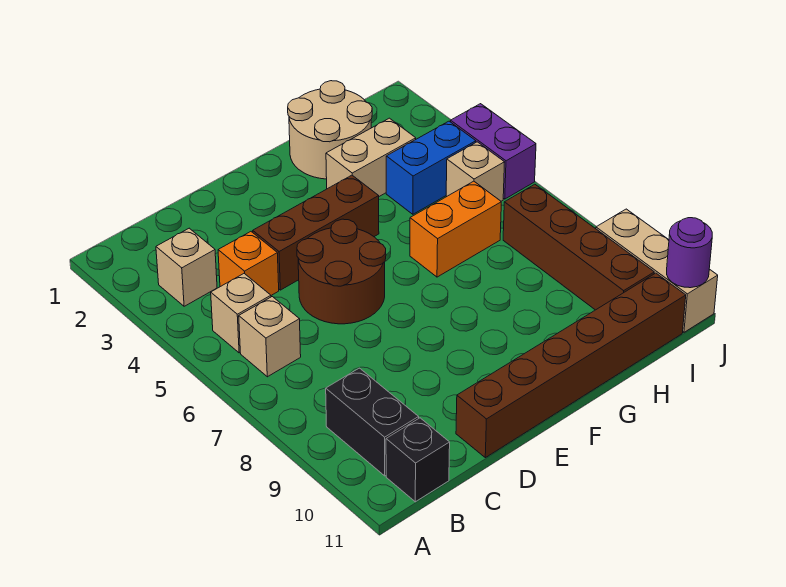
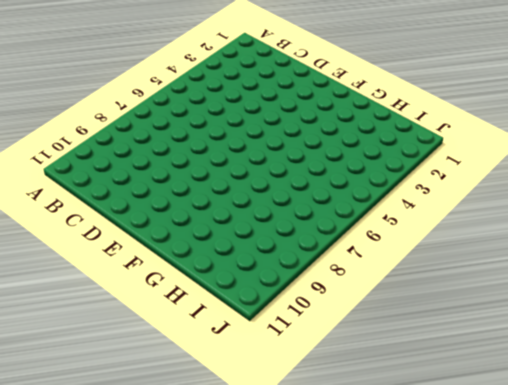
none -> tan 1x1 brick [156,228,217,306]
none -> tan 1x1 brick [211,273,271,353]
none -> tan 1x1 brick [239,297,301,377]

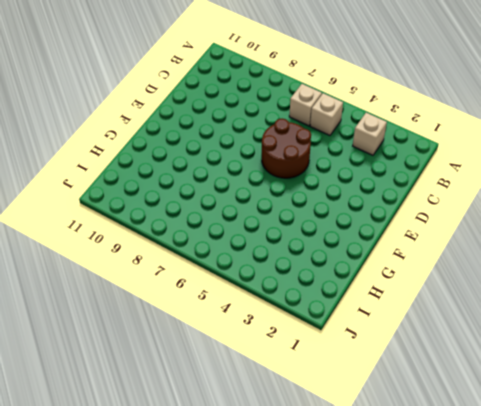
none -> black 1x2 brick [326,368,419,476]
none -> black 1x1 brick [386,418,450,502]
none -> orange 1x1 brick [218,232,279,295]

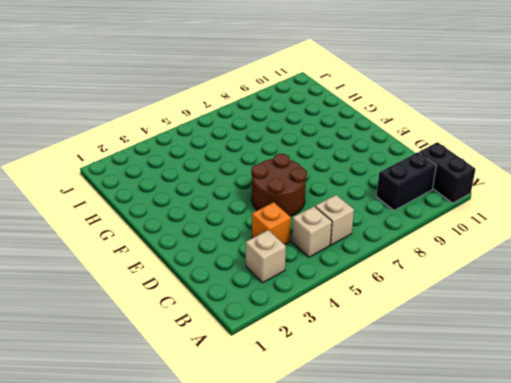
black 1x2 brick [419,142,476,203] -> black 1x1 brick [386,418,450,502]
none -> brown 1x3 brick [253,175,379,290]
none -> brown 1x6 brick [456,273,686,458]
none -> tan 2x2 round brick [288,81,372,179]

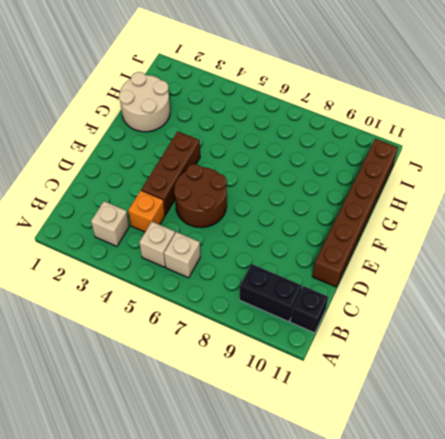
none -> tan 1x2 brick [326,118,416,196]
none -> orange 1x2 brick [410,181,501,277]
none -> blue 1x2 brick [386,121,476,214]

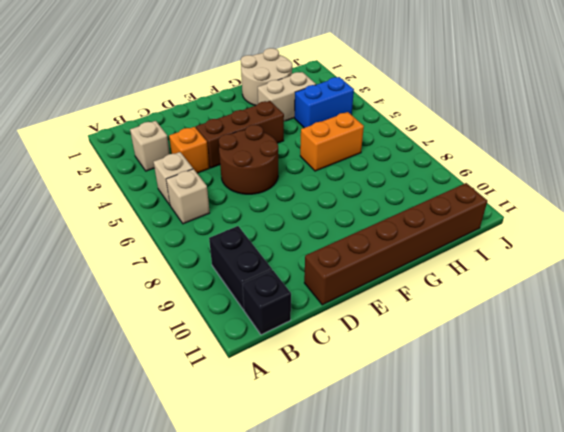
none -> tan 1x1 brick [446,142,505,201]
none -> brown 1x4 brick [503,184,654,310]
none -> purple 1x2 brick [451,104,536,199]

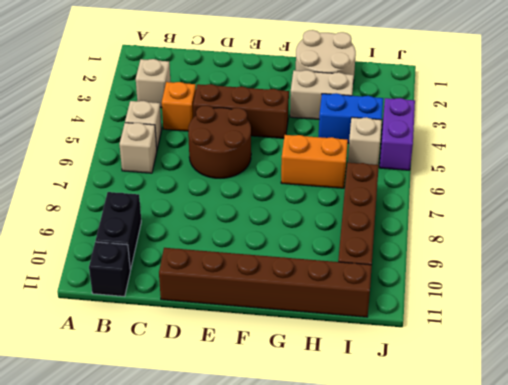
none -> tan 1x3 brick [596,209,718,332]
none -> purple 1x1 round brick [667,218,712,288]

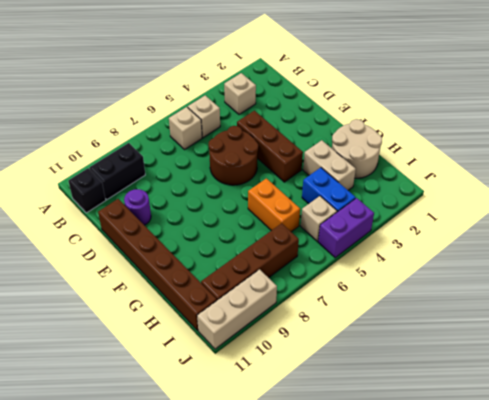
purple 1x1 round brick [124,189,151,225] -> purple 1x1 round brick moved to [667,218,712,288]
none -> orange 1x1 brick [218,232,279,295]

